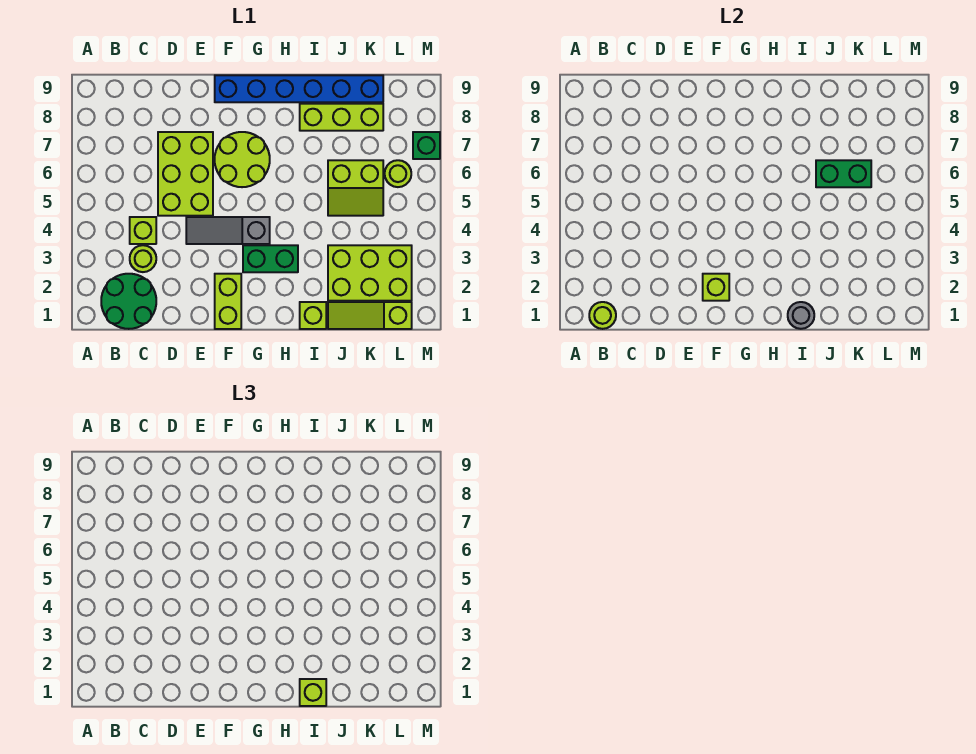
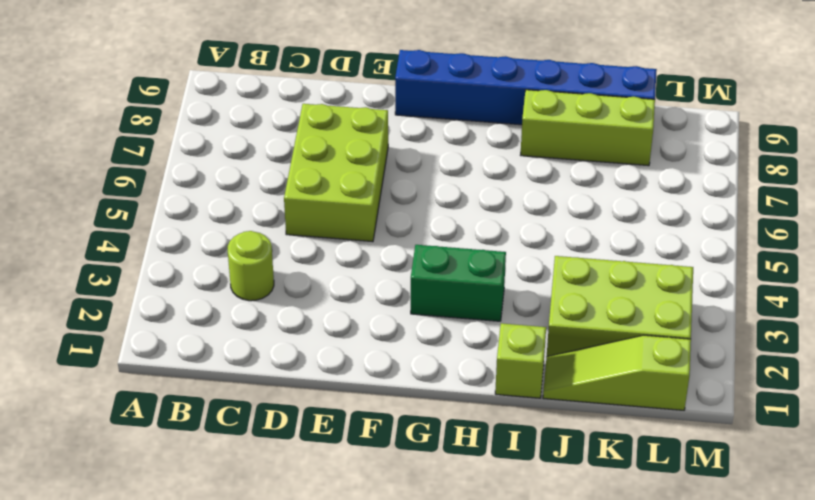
none -> green 2x2 round brick [101,274,156,329]
none -> lime 1x1 brick [130,217,156,244]
none -> grey 1x3 slope [186,217,270,244]

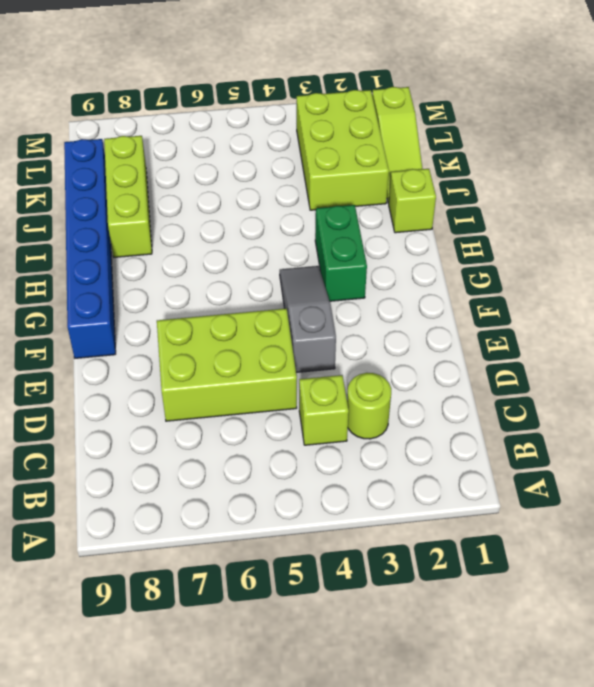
grey 1x3 slope [280,266,336,372] -> grey 1x3 slope turned to [186,217,270,244]
none -> green 2x2 round brick [101,274,156,329]
none -> lime 1x2 brick [215,274,241,329]
none -> lime 2x2 round brick [215,132,270,187]

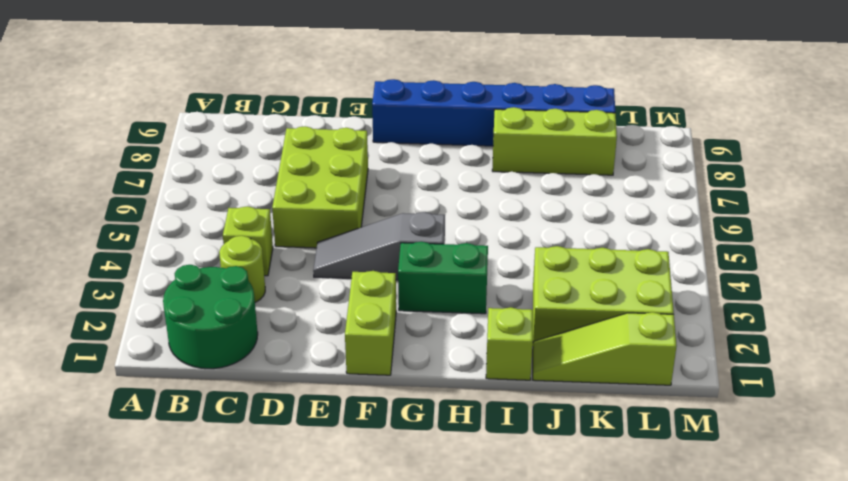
none -> lime 2x2 round brick [215,132,270,187]
none -> lime 2x2 slope [328,160,383,216]
none -> lime 1x1 round brick [385,160,411,187]

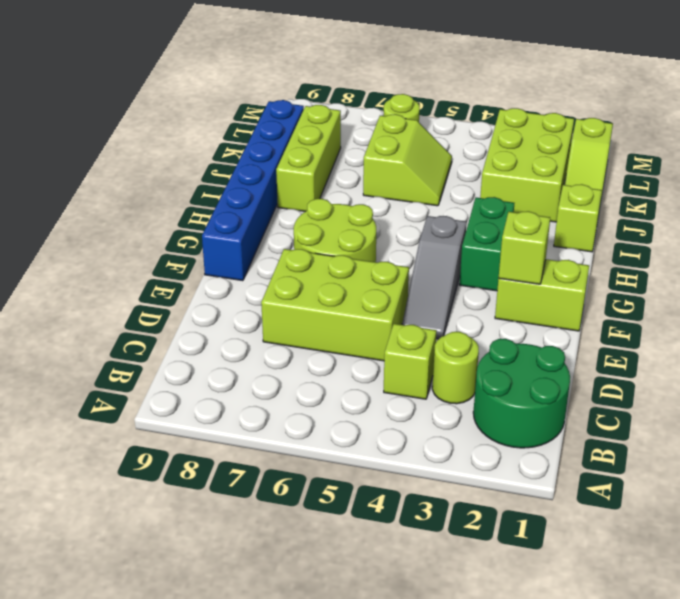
none -> green 1x1 brick [413,132,440,159]
none -> lime 1x1 round brick [589,302,616,329]
none -> grey 1x1 round brick [788,302,814,329]

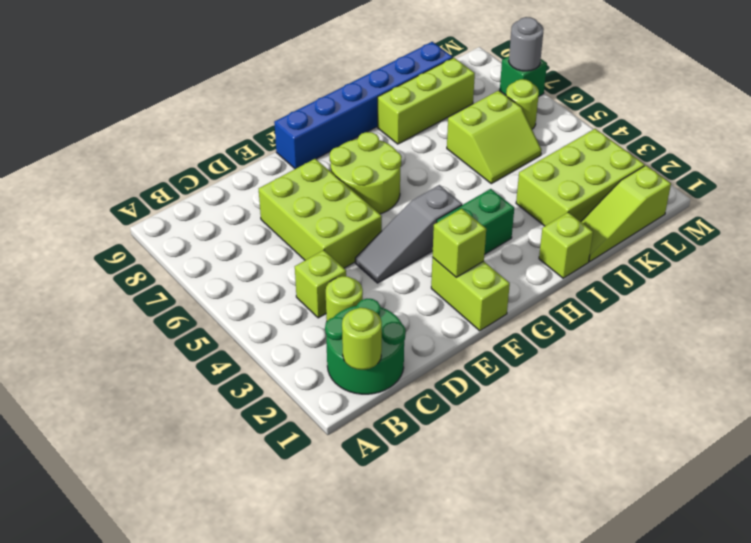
grey 1x1 round brick [509,17,544,71] -> grey 1x1 round brick moved to [788,302,814,329]
none -> green 1x2 brick [816,160,871,187]
none -> lime 1x1 brick [300,679,326,706]

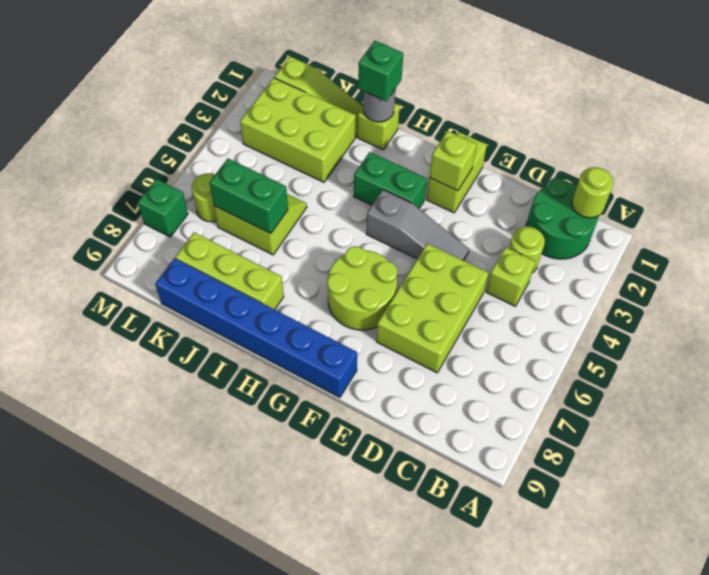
green 1x1 brick [358,41,403,101] -> lime 1x1 brick [300,679,326,706]

